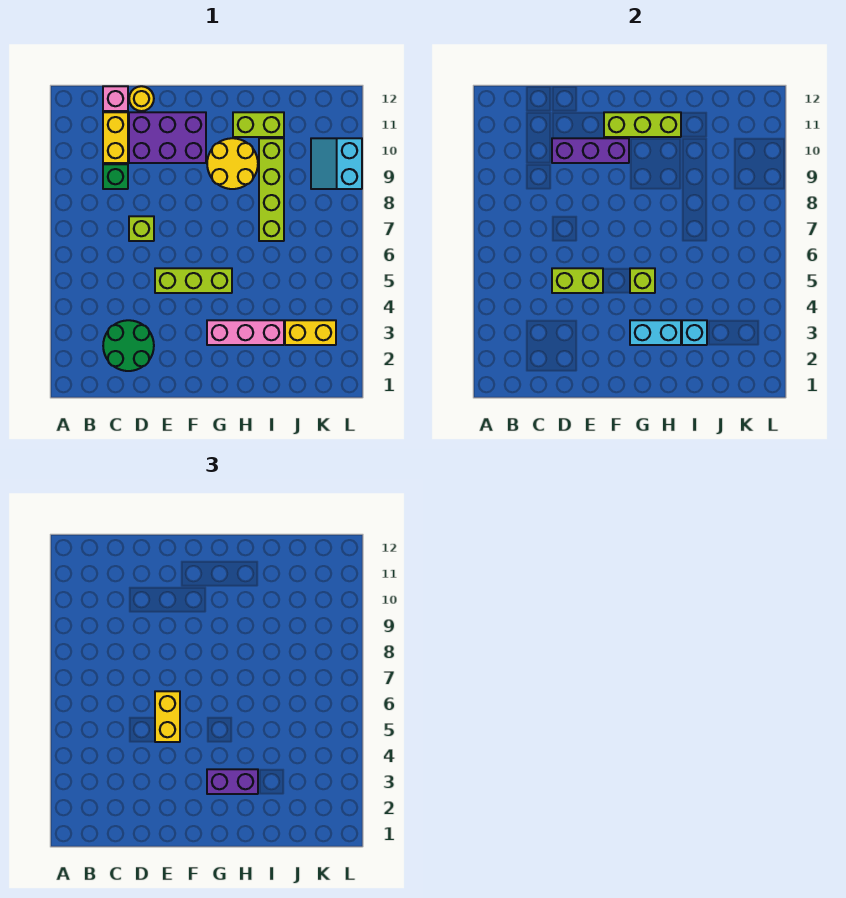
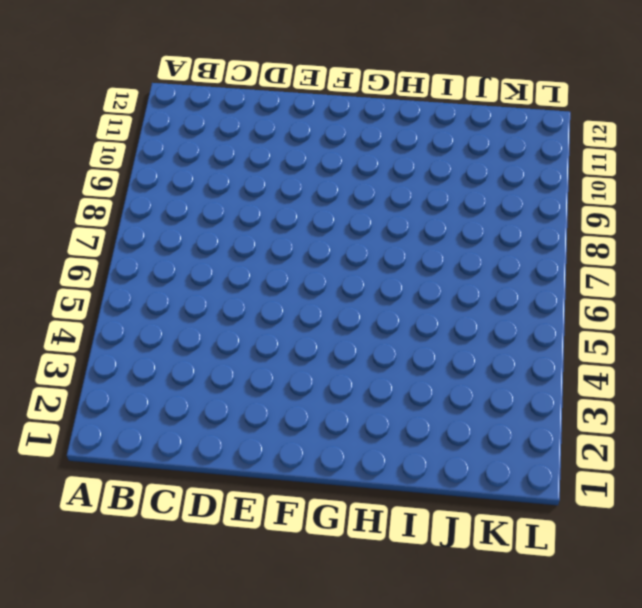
none -> green 2x2 round brick [103,320,154,371]
none -> green 1x1 brick [103,164,128,189]
none -> yellow 1x2 brick [103,112,128,163]

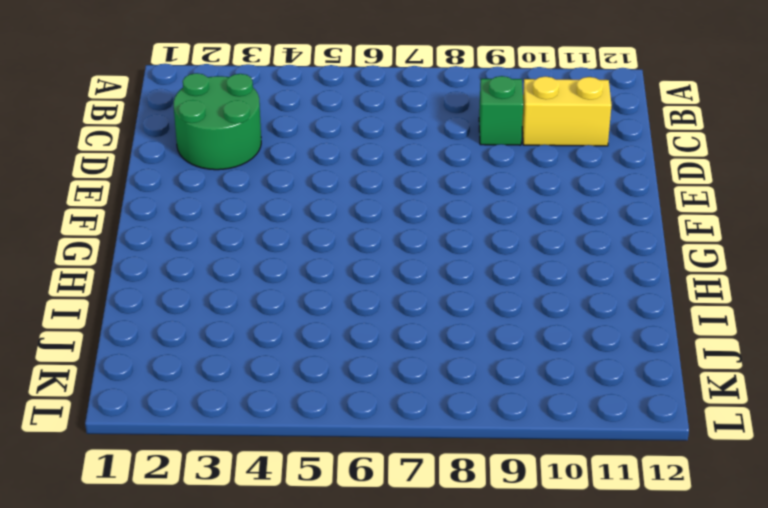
none -> pink 1x1 brick [103,86,128,111]
none -> lime 1x1 brick [129,216,154,241]
none -> purple 2x3 brick [129,112,206,163]

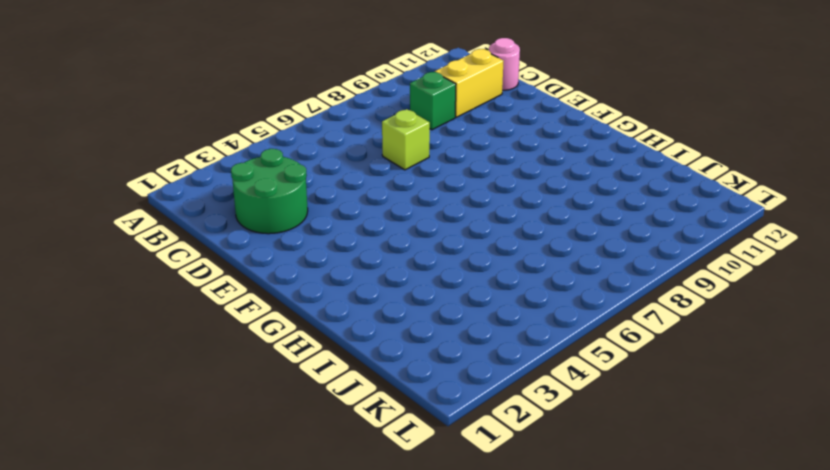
pink 1x1 round brick [489,38,520,90] -> pink 1x1 brick [103,86,128,111]
none -> purple 2x3 brick [129,112,206,163]
none -> yellow 1x1 round brick [129,86,154,111]
none -> lime 1x3 brick [155,268,232,293]

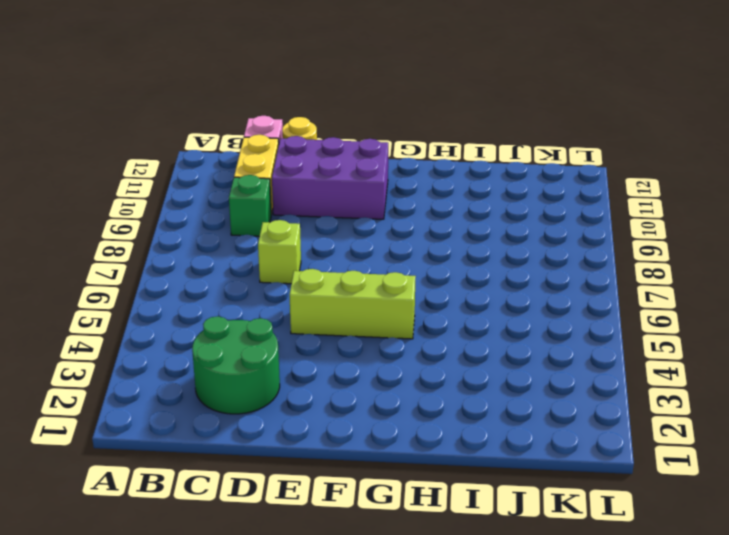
none -> pink 1x3 brick [207,320,284,345]
none -> yellow 2x2 round brick [207,138,258,189]
none -> lime 1x2 brick [233,112,284,137]

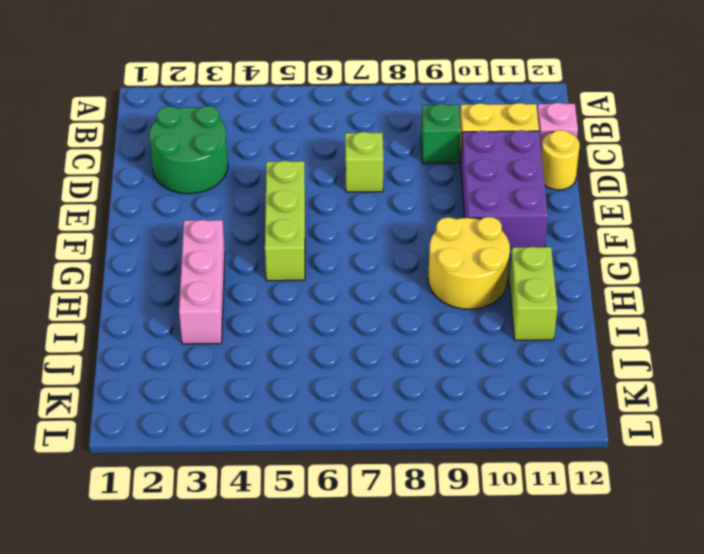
none -> lime 1x4 brick [259,138,284,241]
none -> yellow 1x2 brick [285,320,336,345]
none -> cyan 2x2 slope [311,138,362,189]

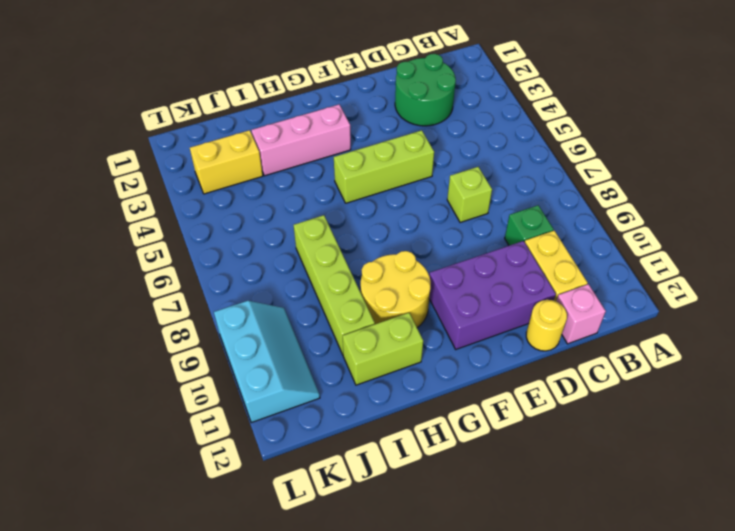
cyan 2x3 slope [214,301,320,423] -> cyan 2x2 slope [311,138,362,189]
none -> lime 1x2 brick [552,268,603,293]
none -> purple 1x3 brick [552,138,629,163]
none -> lime 1x3 brick [604,112,681,137]

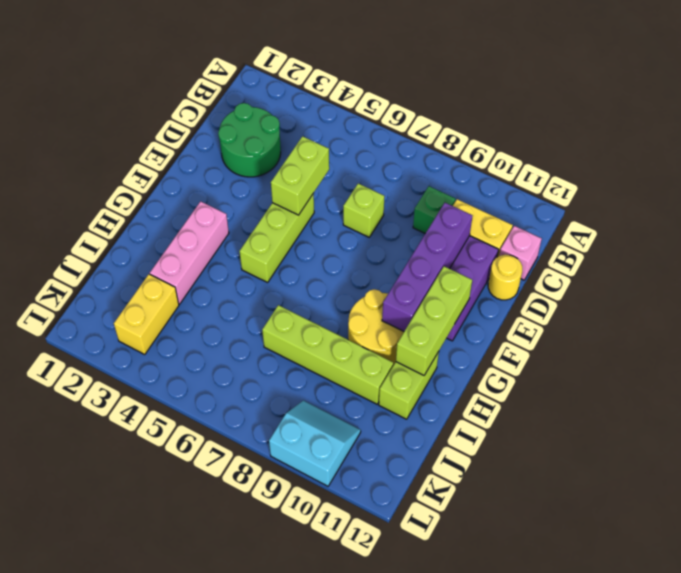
purple 1x4 brick [382,203,473,331] -> purple 1x3 brick [552,138,629,163]
none -> cyan 1x2 brick [630,320,681,345]
none -> lime 1x1 brick [630,268,655,293]
none -> cyan 1x1 brick [682,320,707,345]

